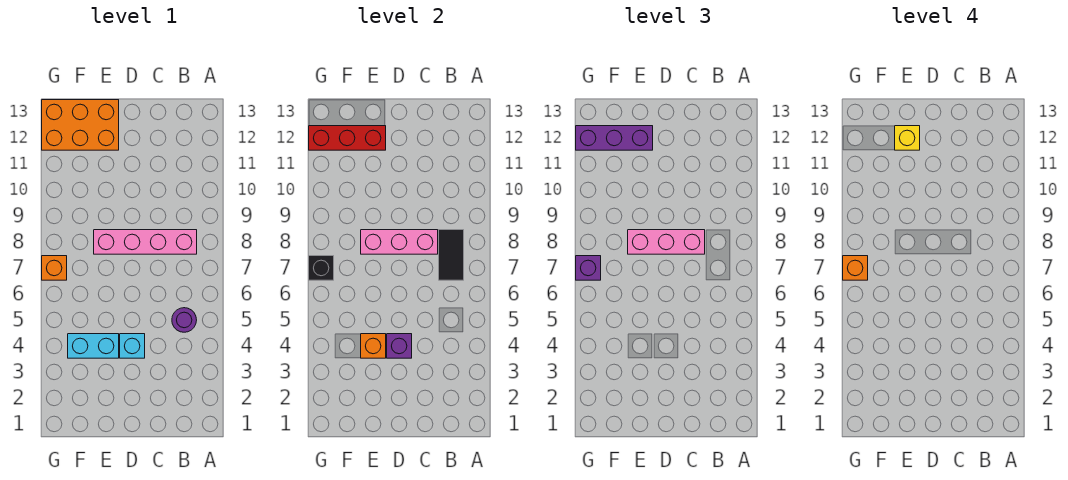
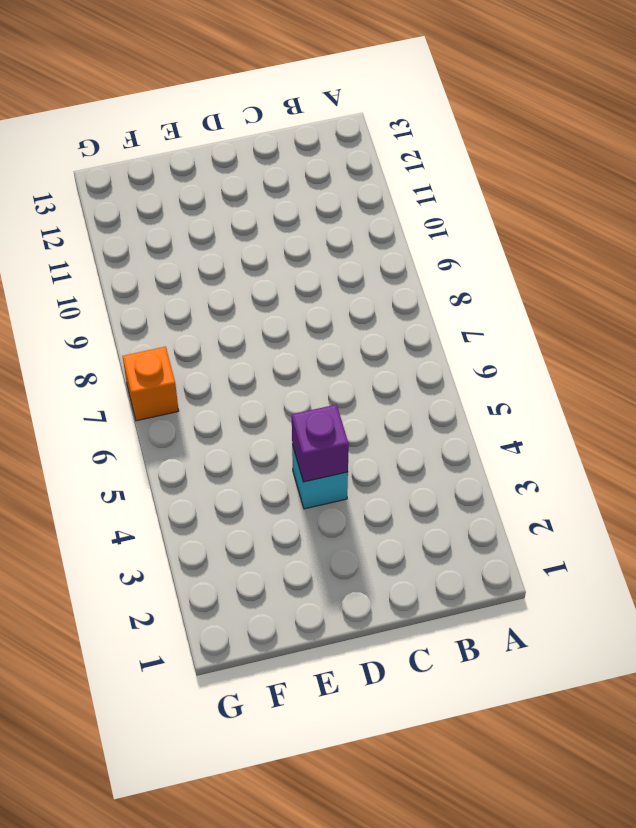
none -> purple 1x1 round brick [172,308,197,332]
none -> pink 1x4 brick [94,230,197,254]
none -> cyan 1x2 brick [68,334,119,358]

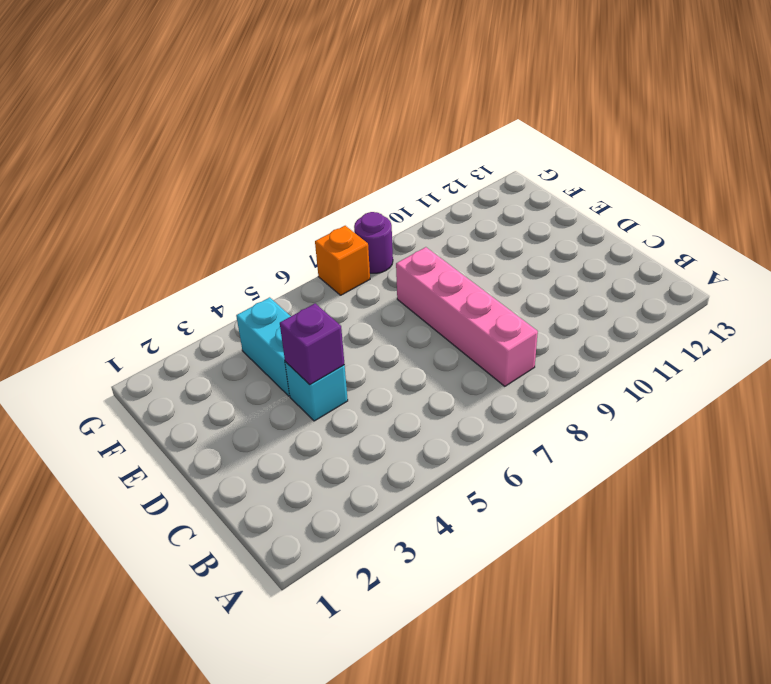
purple 1x1 round brick [354,212,393,273] -> purple 1x1 round brick moved to [172,308,197,332]
none -> orange 2x3 brick [42,100,119,150]
none -> black 1x2 tile [439,230,464,280]
none -> pink 1x3 brick [361,230,438,254]

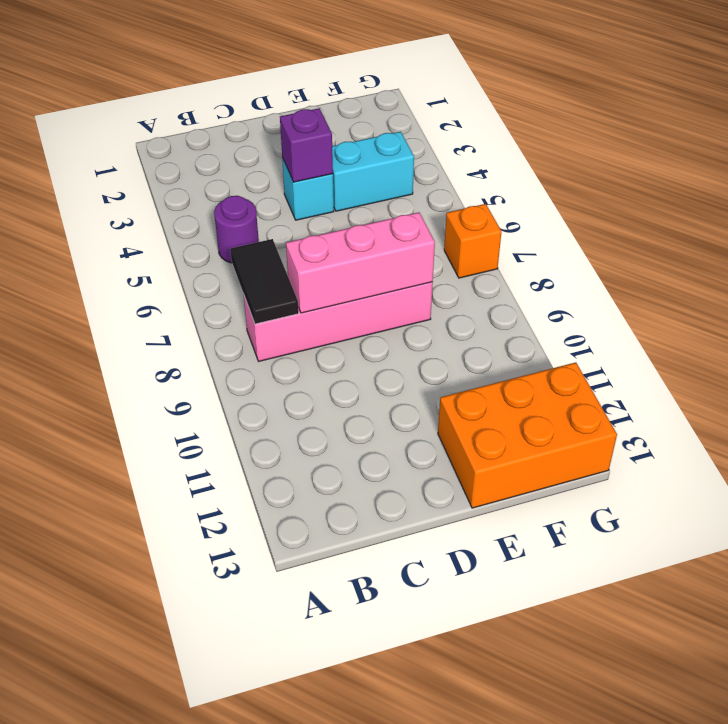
none -> orange 1x1 brick [361,334,386,358]
none -> red 1x3 brick [309,126,386,150]
none -> black 1x1 brick [309,256,334,280]

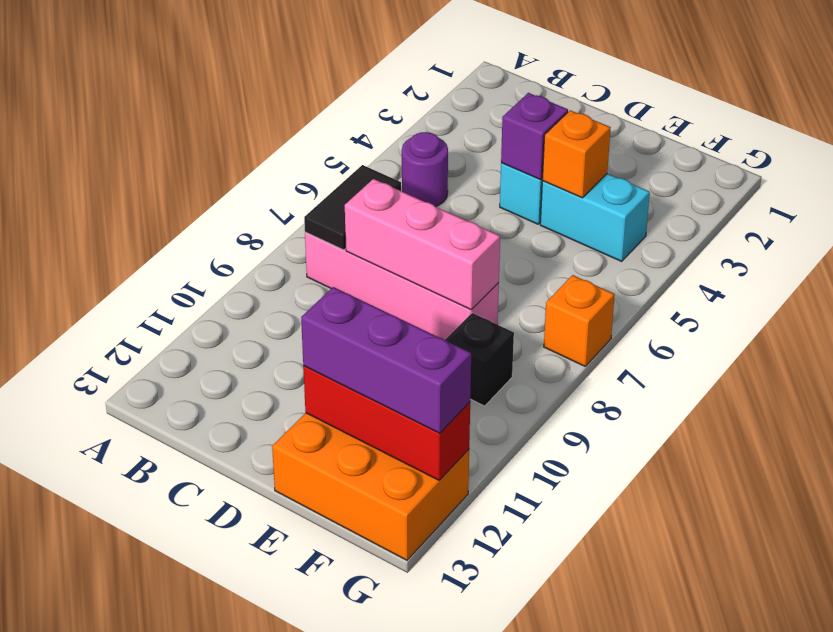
black 1x1 brick [445,313,514,406] -> black 1x1 brick moved to [309,256,334,280]
none -> pink 1x3 brick [628,230,705,254]
none -> purple 1x1 brick [576,256,601,280]
none -> yellow 1x1 brick [895,126,920,150]

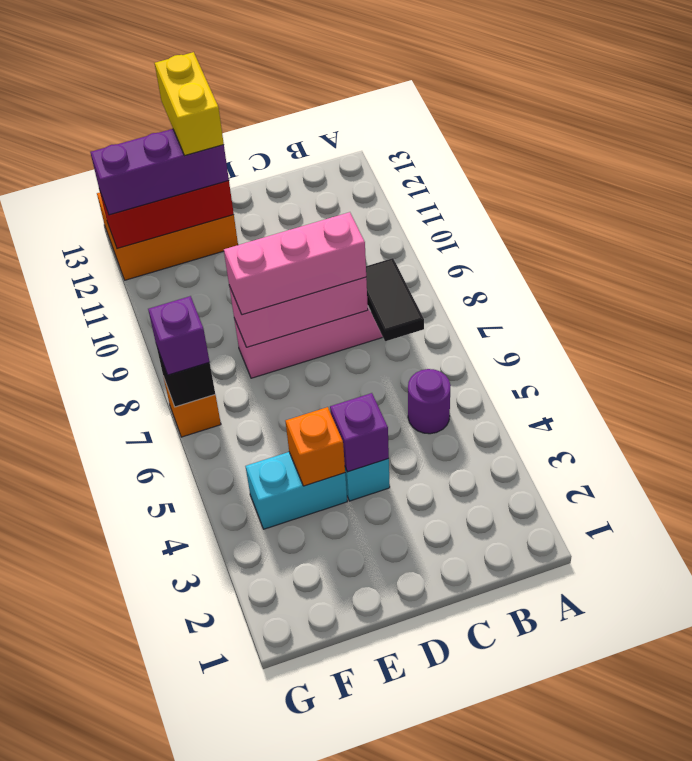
yellow 1x2 brick [155,52,224,155] -> yellow 1x1 brick [895,126,920,150]
none -> orange 1x1 brick [843,256,868,280]

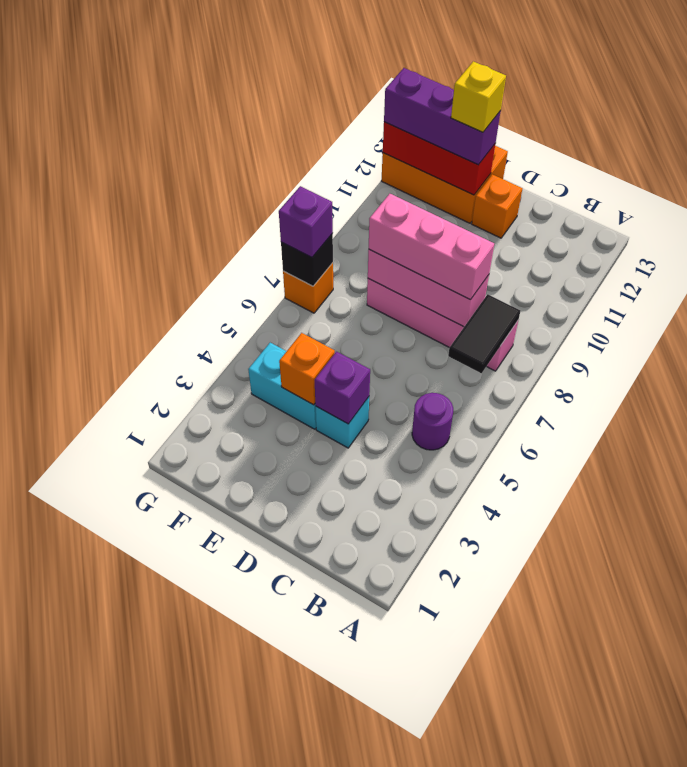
orange 1x1 brick [472,175,523,238] -> orange 1x1 brick moved to [843,256,868,280]

